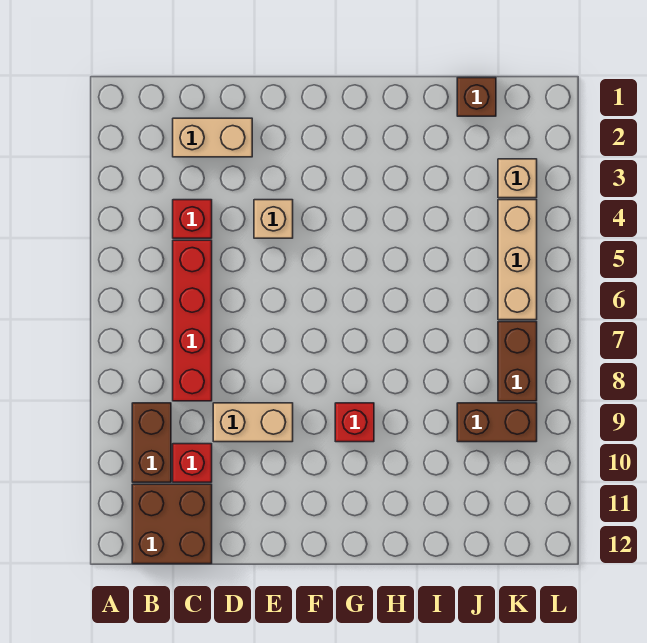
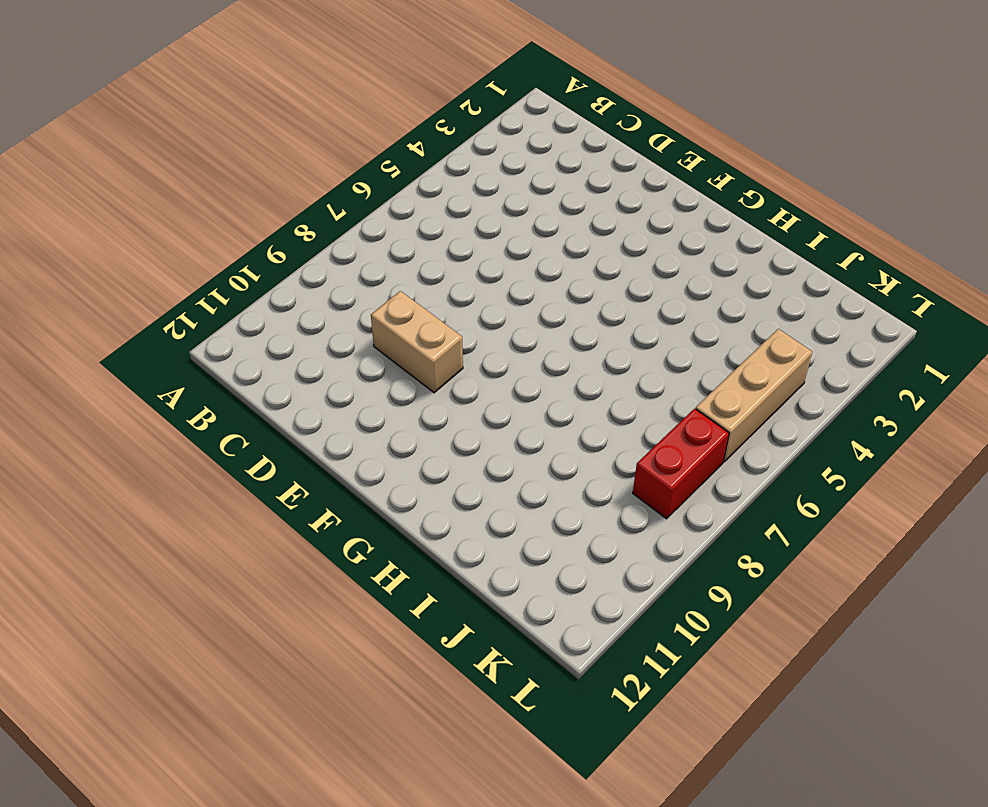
red 1x2 brick [633,409,729,519] -> brown 1x2 brick [498,322,537,401]
none -> brown 1x2 brick [132,403,171,482]
none -> brown 2x2 brick [132,484,212,564]
none -> tan 1x2 brick [173,118,252,157]

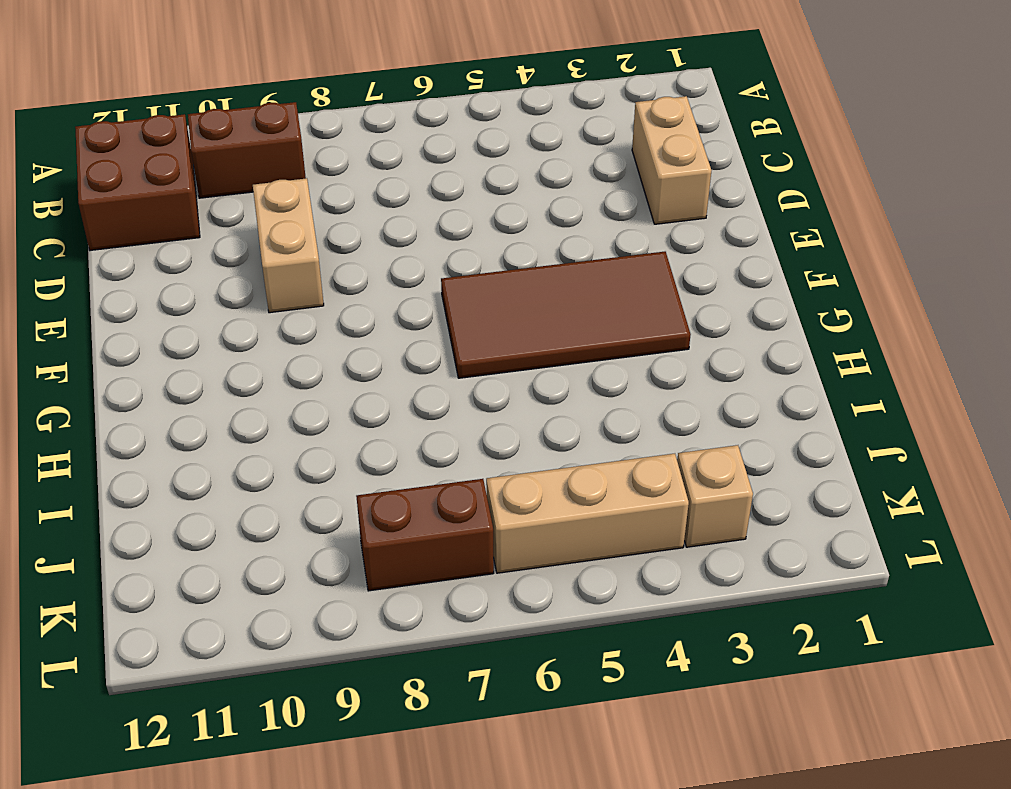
brown 2x4 tile [441,252,691,378] -> none
none -> red 1x1 brick [173,200,212,238]
none -> red 1x4 brick [173,240,212,401]
none -> red 1x1 brick [173,444,212,482]

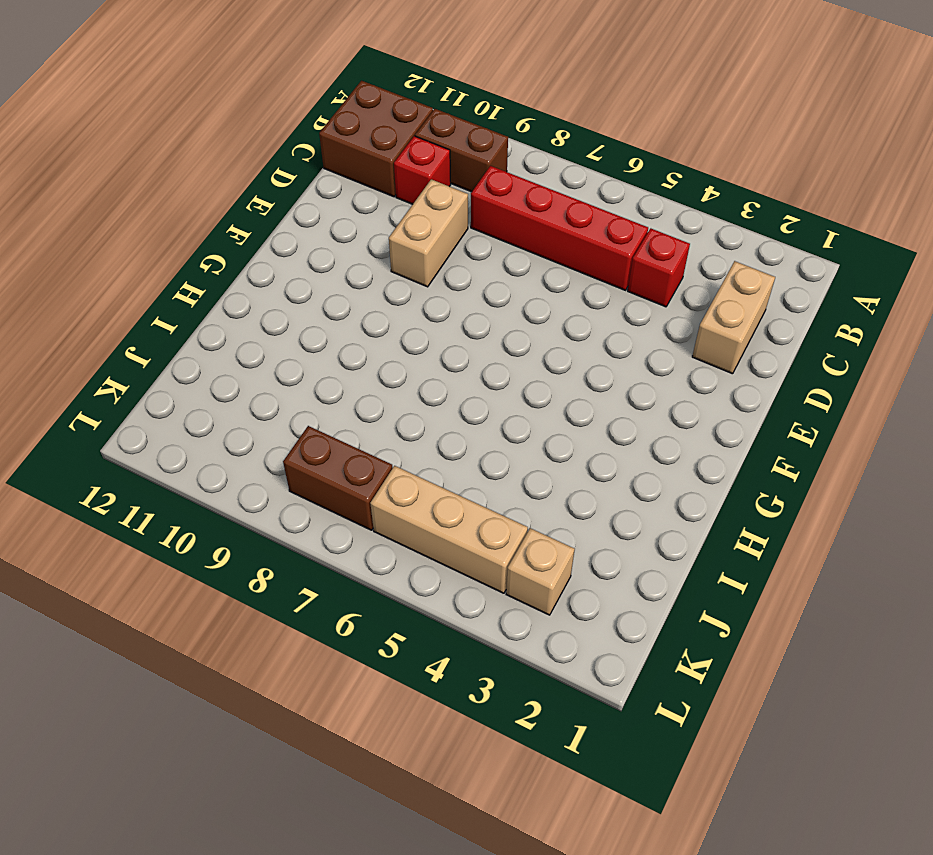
none -> tan 1x1 brick [254,200,293,238]
none -> red 1x1 brick [335,403,374,442]
none -> brown 1x1 brick [457,78,496,116]

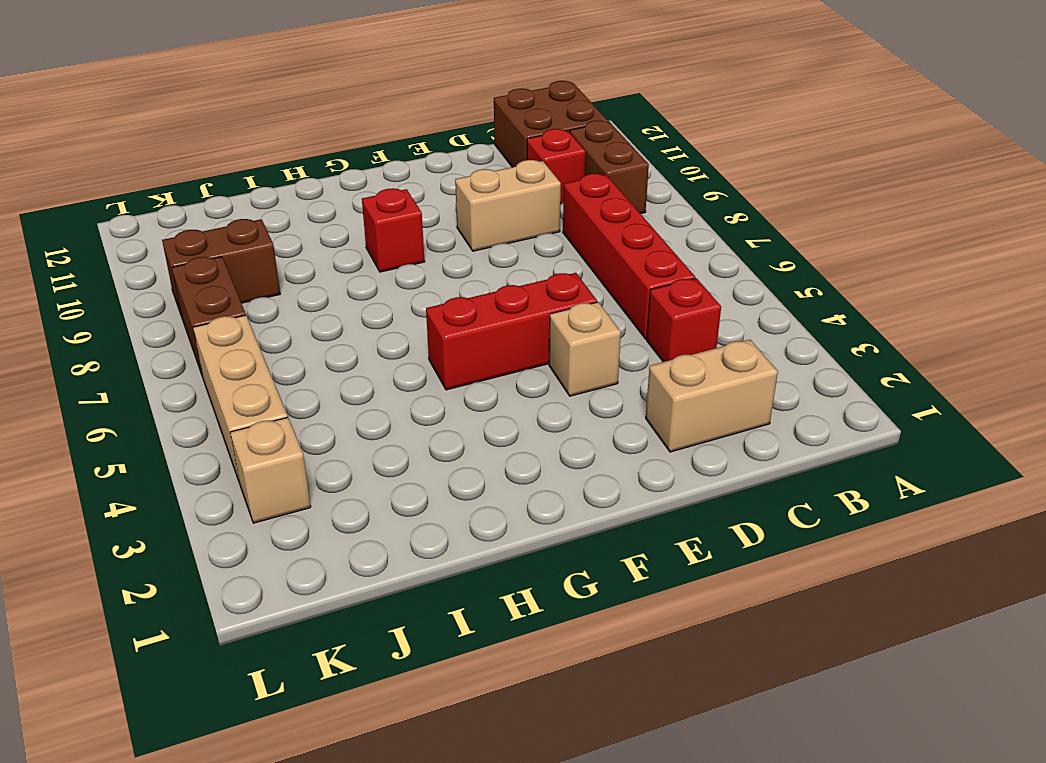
red 1x3 brick [426,273,597,390] -> none
none -> brown 1x1 brick [457,78,496,116]

